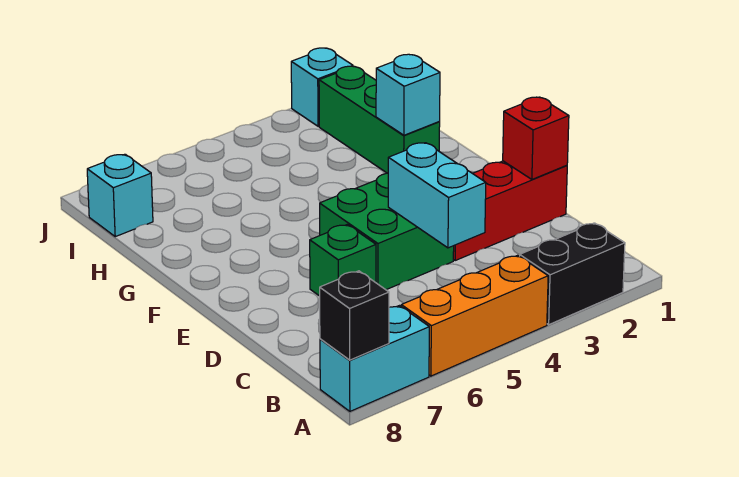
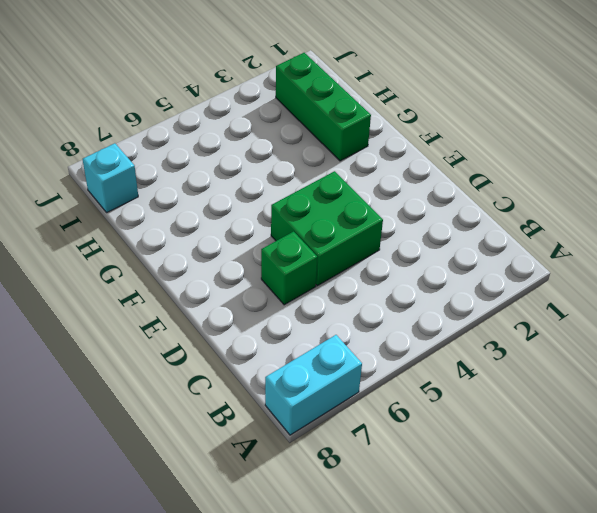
none -> black 1x2 brick [520,223,625,324]
none -> orange 1x3 brick [401,255,548,376]
none -> red 1x3 brick [453,161,567,260]

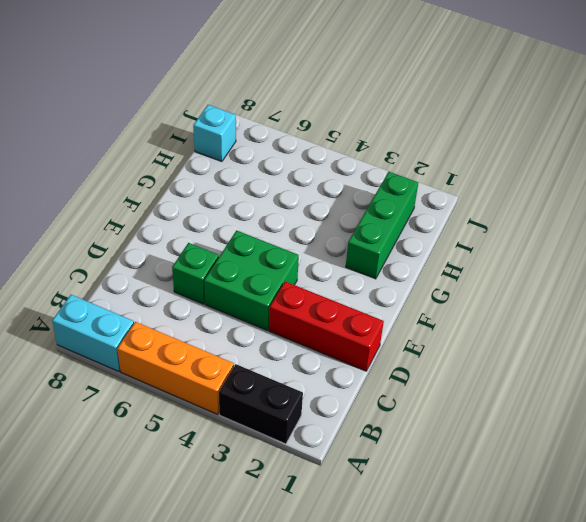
none -> cyan 1x1 brick [291,48,353,126]
none -> black 1x1 brick [320,271,389,360]
none -> cyan 1x2 brick [388,143,486,248]

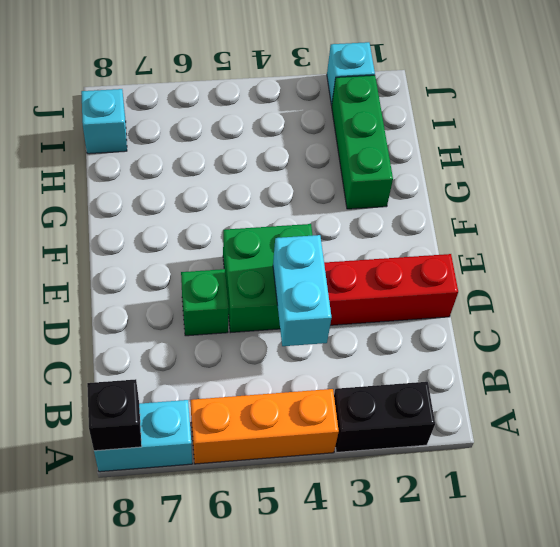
none -> red 1x1 brick [503,97,569,179]
none -> cyan 1x1 brick [376,54,440,135]

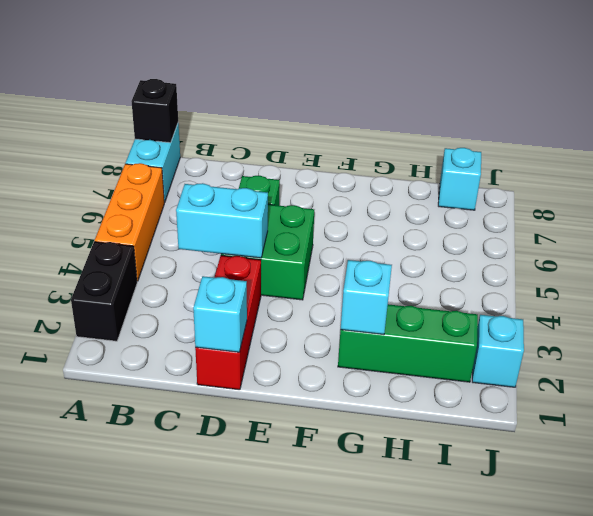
cyan 1x1 brick [193,276,247,352] -> red 1x1 brick [503,97,569,179]

